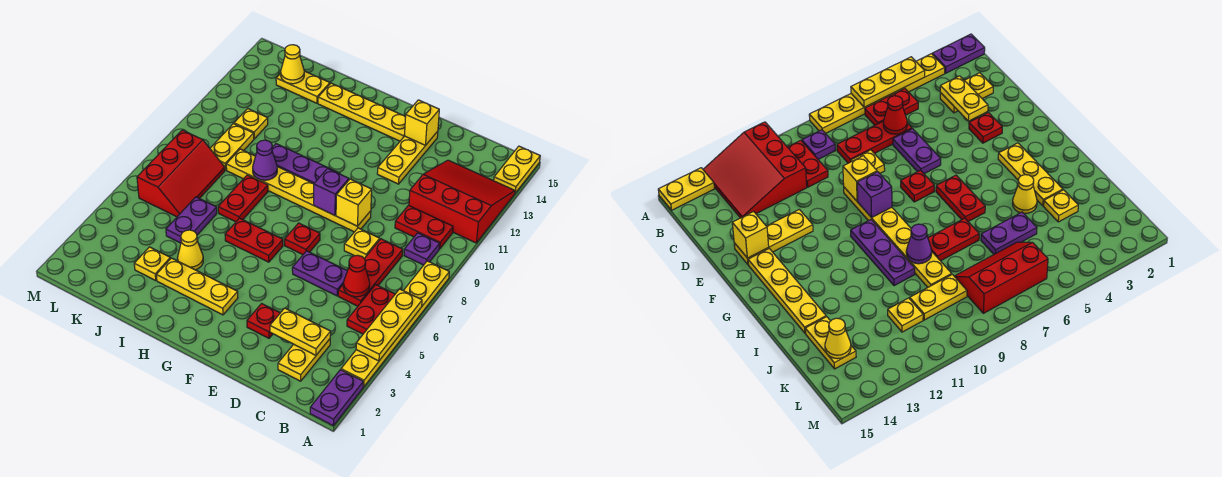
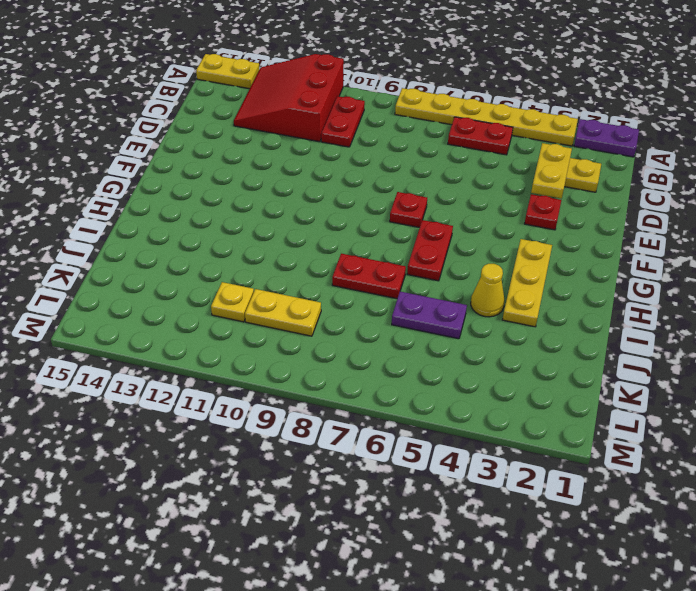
none -> purple 1x1 plate [404,233,440,265]
none -> red 1x3 plate [338,239,403,306]
none -> purple 1x2 plate [292,251,347,296]
none -> yellow 1x1 plate [344,228,380,258]

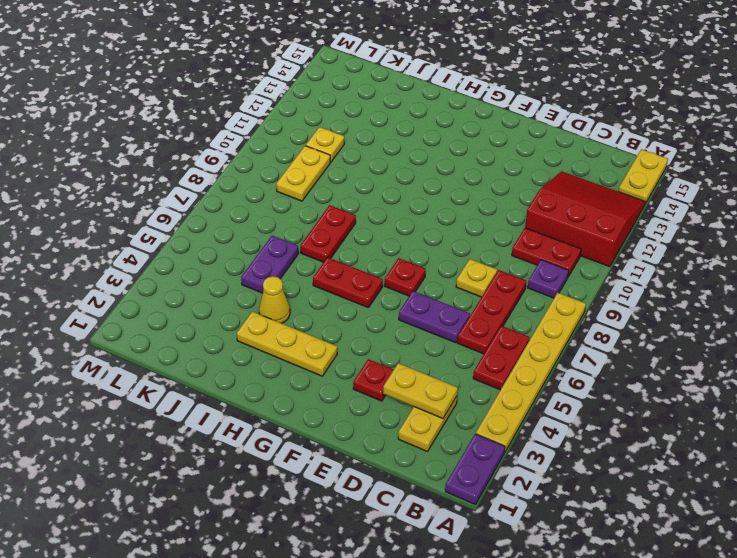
none -> yellow 1x6 plate [226,149,371,232]
none -> yellow 1x3 plate [377,131,438,184]
none -> yellow 1x4 plate [318,83,406,141]
none -> purple 1x3 plate [272,144,340,184]

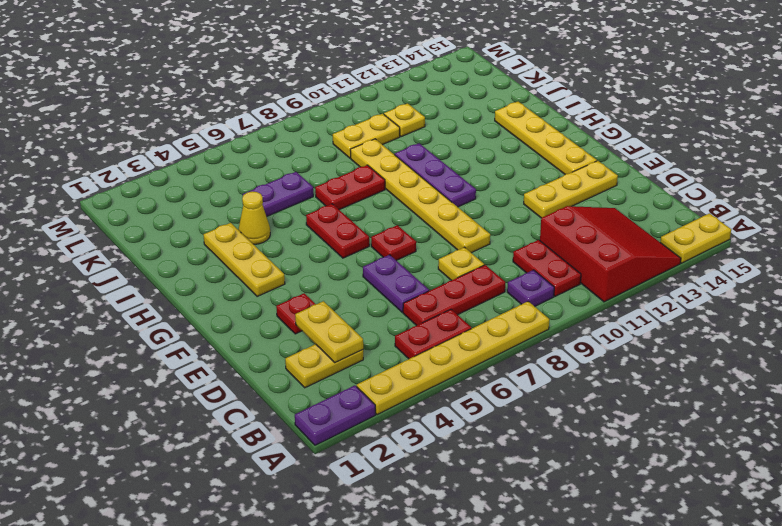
none -> yellow 1x1 plate [134,247,170,280]
none -> yellow 1x2 plate [276,71,330,103]
none -> red 2x3 slope [137,130,225,217]
none -> yellow 1x3 plate [356,289,422,361]

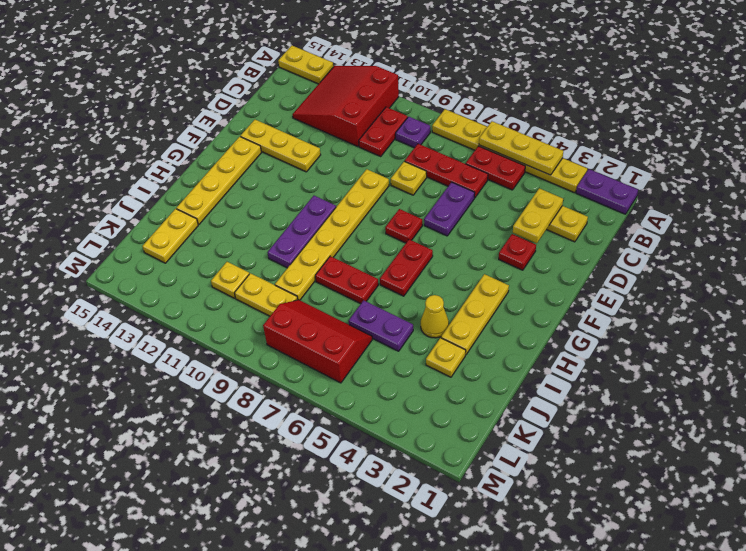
none -> red 1x1 cone [344,255,370,297]
none -> yellow 1x1 brick [336,179,372,226]
none -> yellow 1x1 brick [405,100,439,146]
none -> purple 1x1 brick [314,169,349,215]

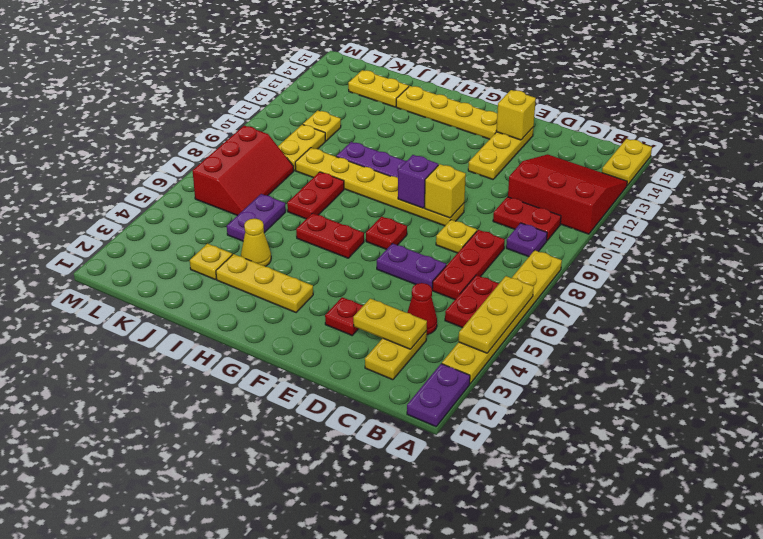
red 1x1 cone [407,283,437,335] -> red 1x1 cone moved to [344,255,370,297]
none -> purple 1x1 cone [253,140,277,180]
none -> yellow 1x1 cone [281,45,304,84]

